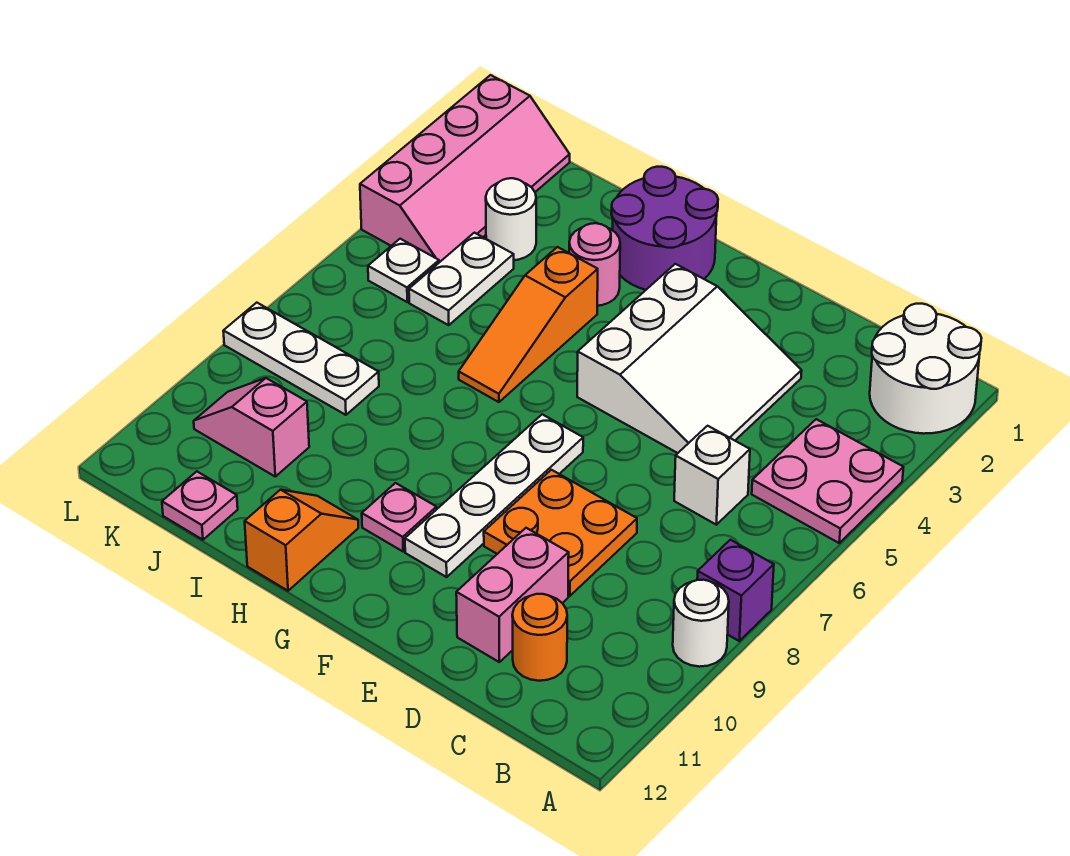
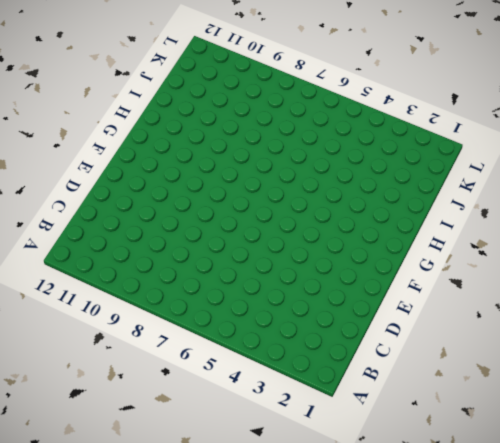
none -> white 2x2 round brick [870,304,982,434]
none -> pink 2x2 plate [752,419,903,543]
none -> purple 1x1 brick [697,540,774,641]

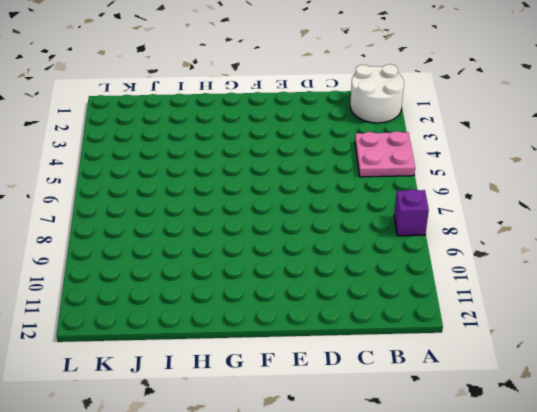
none -> white 1x1 round brick [673,580,729,667]
none -> white 1x1 brick [674,426,750,525]
none -> orange 1x1 round brick [512,594,567,681]

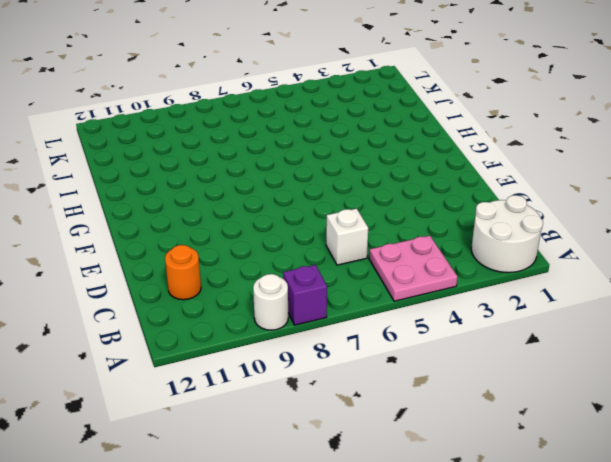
none -> white 3x3 slope [577,264,802,453]
none -> orange 2x2 plate [484,470,637,596]
none -> pink 1x2 brick [456,528,569,662]

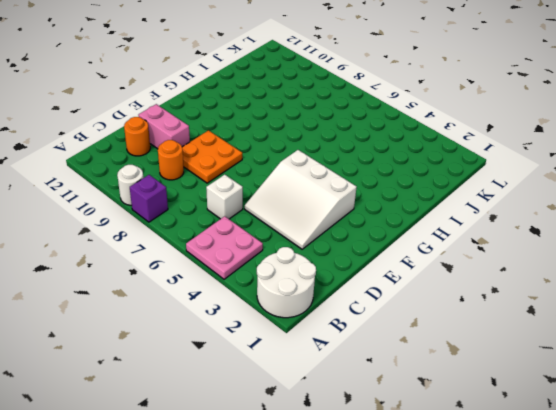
orange 1x1 round brick [158,140,184,180] -> none
none -> white 1x4 plate [405,414,583,577]
none -> purple 2x2 round brick [611,167,718,290]
none -> pink 1x1 plate [362,483,437,551]

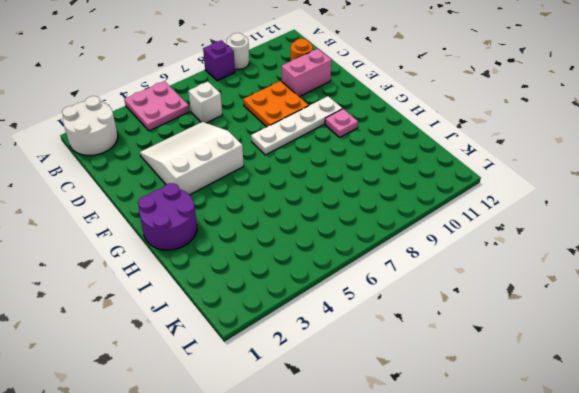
none -> pink 1x1 round brick [569,223,620,306]
none -> orange 1x3 slope [459,247,598,402]
none -> orange 1x2 slope [245,490,358,591]

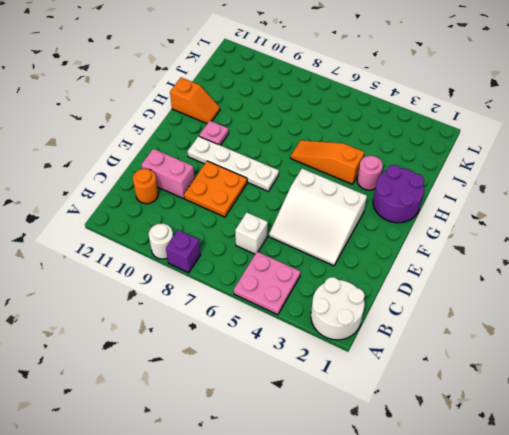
none -> white 1x1 round brick [486,178,536,260]
none -> white 1x2 plate [409,233,514,325]
none -> white 1x3 plate [223,303,379,415]

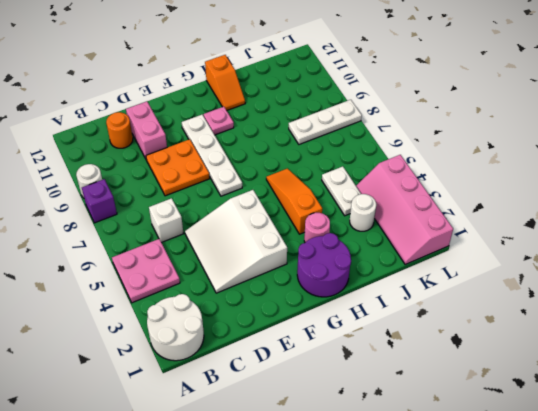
none -> pink 1x2 slope [194,378,309,476]
none -> pink 1x1 plate [162,471,238,540]
none -> white 1x1 plate [368,239,439,302]

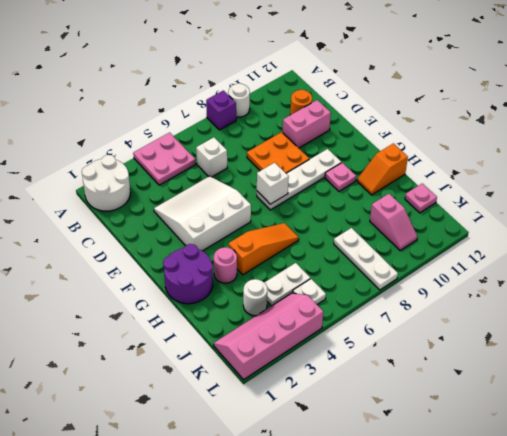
white 1x1 brick [257,163,289,204] -> none

